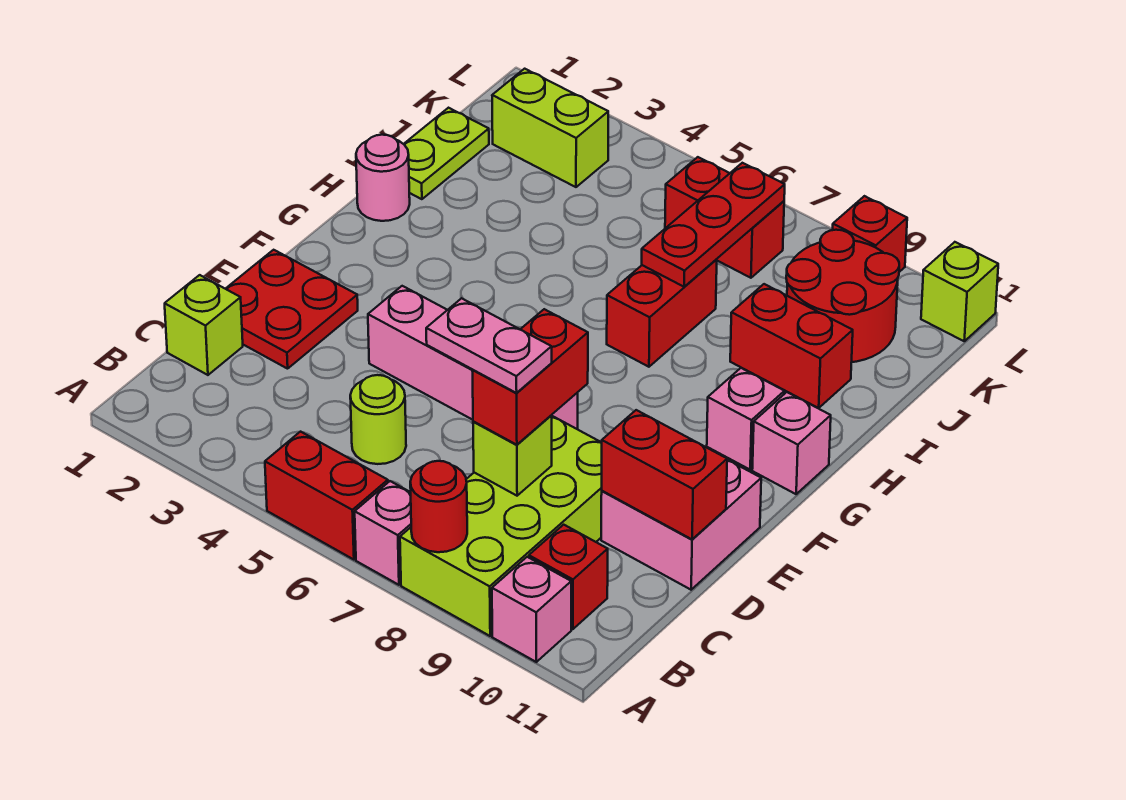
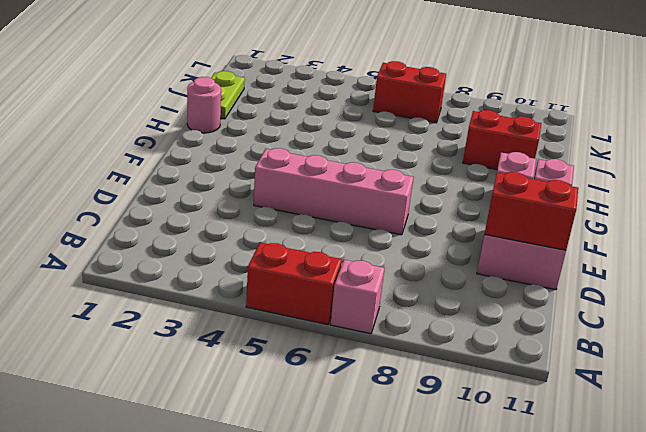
none -> lime 2x4 brick [400,416,602,636]
none -> pink 1x1 brick [492,557,571,662]
none -> red 1x1 brick [529,525,608,629]

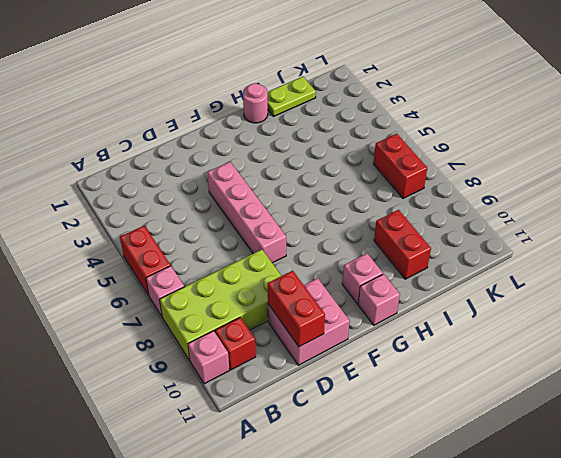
none -> lime 1x1 brick [165,275,243,375]
none -> lime 1x1 round brick [350,375,406,464]
none -> red 2x2 plate [226,250,358,369]

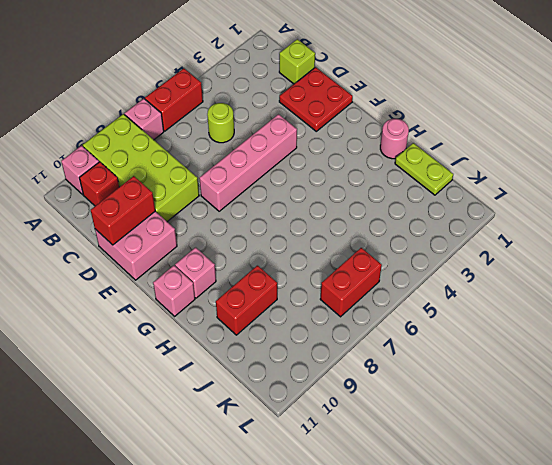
none -> red 1x2 brick [607,260,717,367]
none -> red 2x2 round brick [786,230,899,362]
none -> lime 1x2 brick [492,69,608,187]

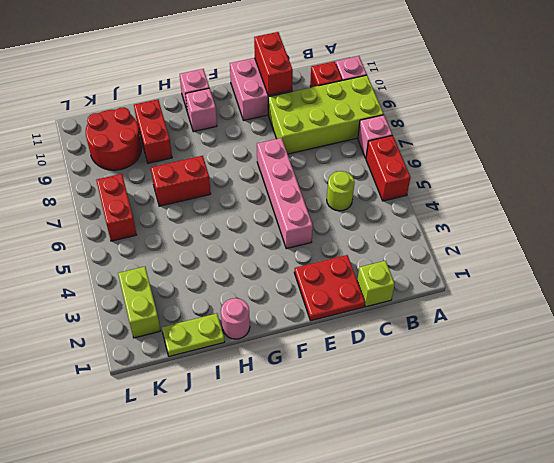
none -> red 1x1 brick [833,196,907,272]
none -> lime 1x1 brick [921,242,998,341]
none -> red 1x1 round brick [410,461,467,552]

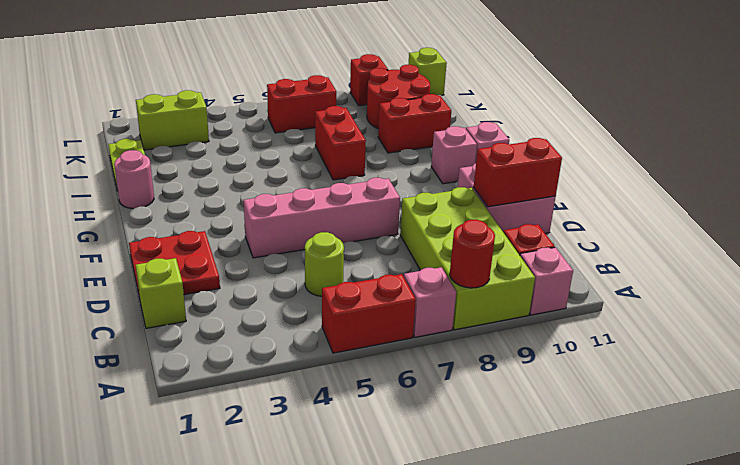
none -> lime 1x1 brick [473,415,552,496]
none -> red 1x3 plate [642,163,785,287]
none -> red 1x2 brick [472,309,588,445]

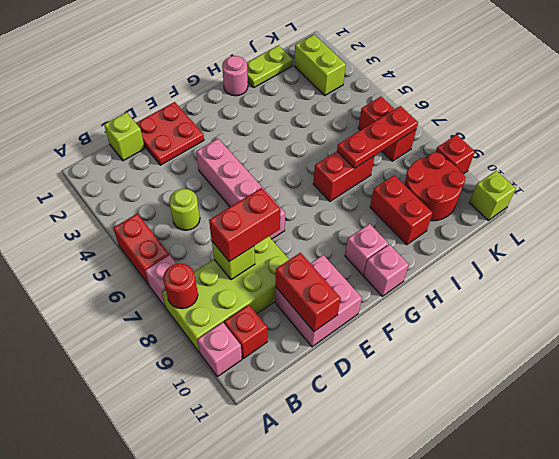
none -> pink 1x2 plate [426,298,552,393]

